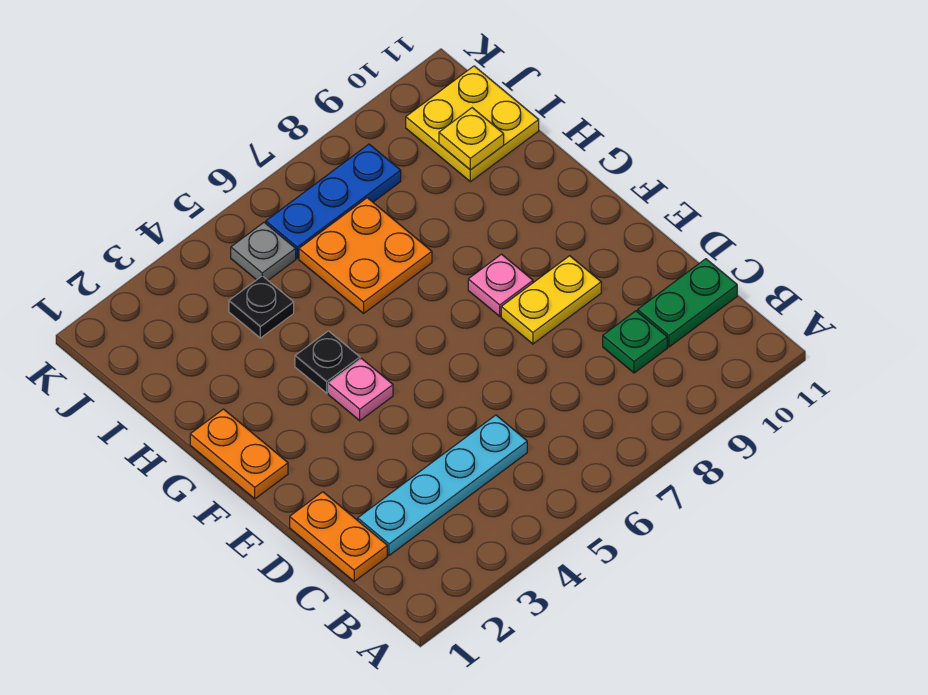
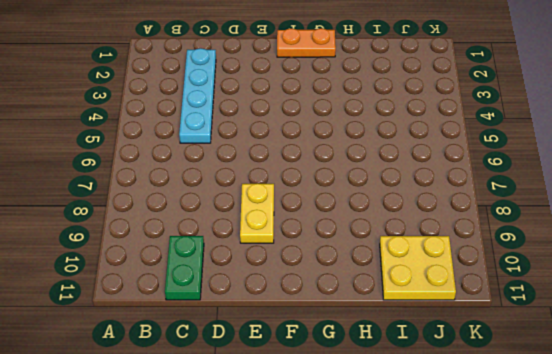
none -> orange 1x2 plate [290,492,387,581]
none -> green 1x1 plate [603,311,667,373]
none -> pink 1x1 plate [328,359,393,421]

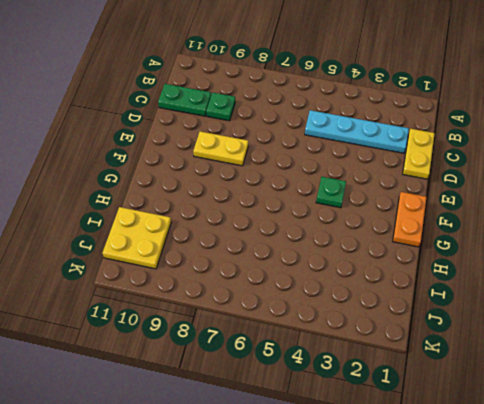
yellow 1x2 plate [403,129,435,179] -> orange 1x2 plate [290,492,387,581]
green 1x1 plate [316,177,346,208] -> pink 1x1 plate [328,359,393,421]
none -> pink 1x1 plate [468,254,533,316]
none -> black 1x1 plate [295,331,360,393]
none -> orange 2x2 plate [299,198,432,313]

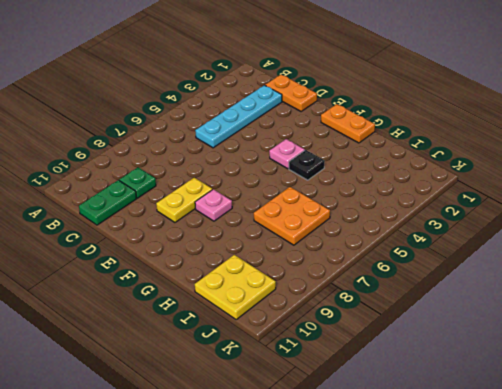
none -> black 1x1 plate [229,276,294,338]
none -> grey 1x1 plate [231,222,296,280]
none -> blue 1x3 plate [266,144,401,258]

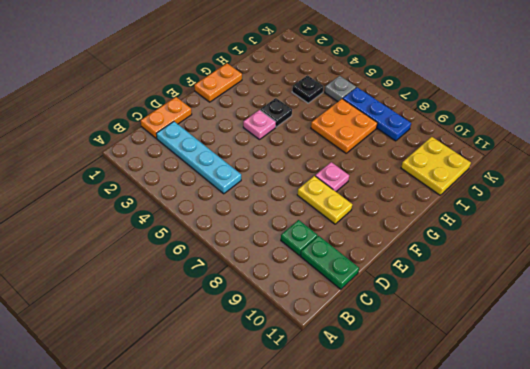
none -> yellow 1x1 plate [439,108,504,170]

